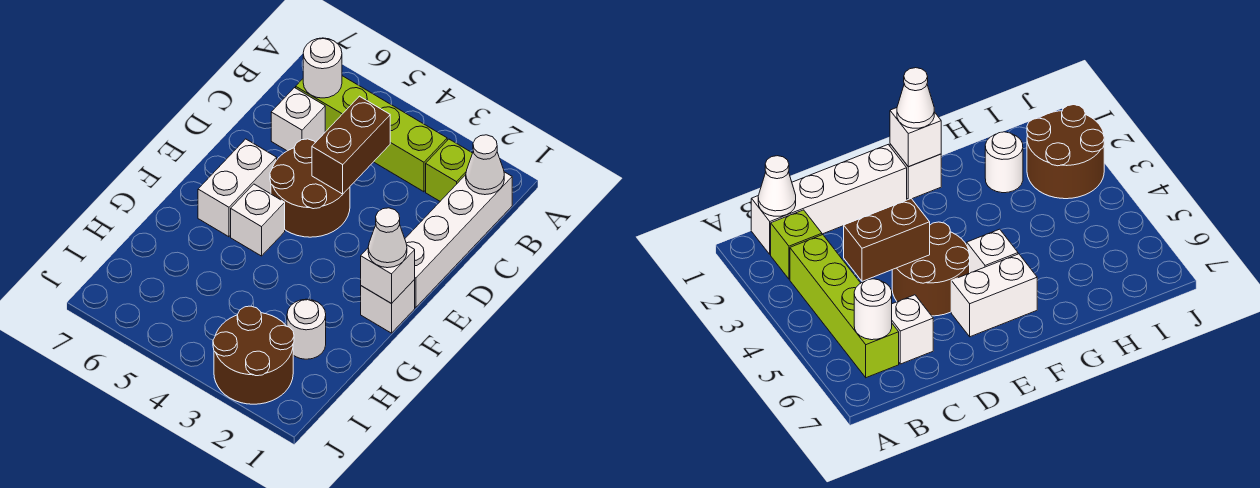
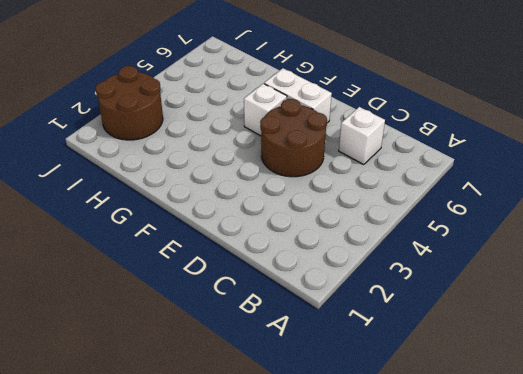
none -> white 1x4 brick [405,172,512,307]
none -> lime 1x1 brick [426,139,472,201]
none -> lime 1x4 brick [296,76,447,192]

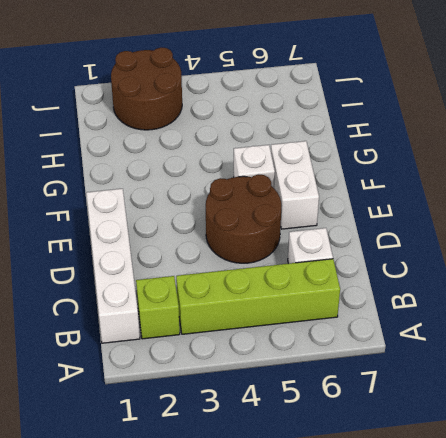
none -> white 1x1 brick [361,280,415,333]
none -> white 1x1 round brick [287,299,326,359]
none -> white 1x1 cone [466,135,504,195]

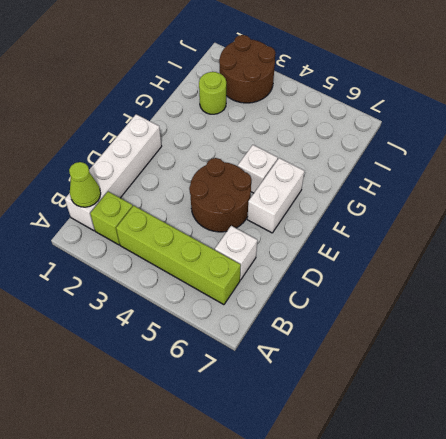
lime 1x1 cone [69,162,101,207] -> white 1x1 cone [466,135,504,195]
lime 1x1 round brick [199,72,226,114] -> white 1x1 round brick [287,299,326,359]
none -> white 1x1 brick [361,280,415,333]
none -> white 1x1 round brick [303,38,342,98]
none -> brown 1x2 brick [312,96,390,194]

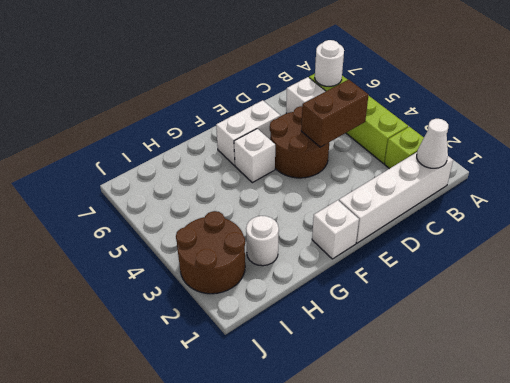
none -> white 1x1 brick [361,245,415,304]
none -> white 1x1 cone [368,208,407,268]

